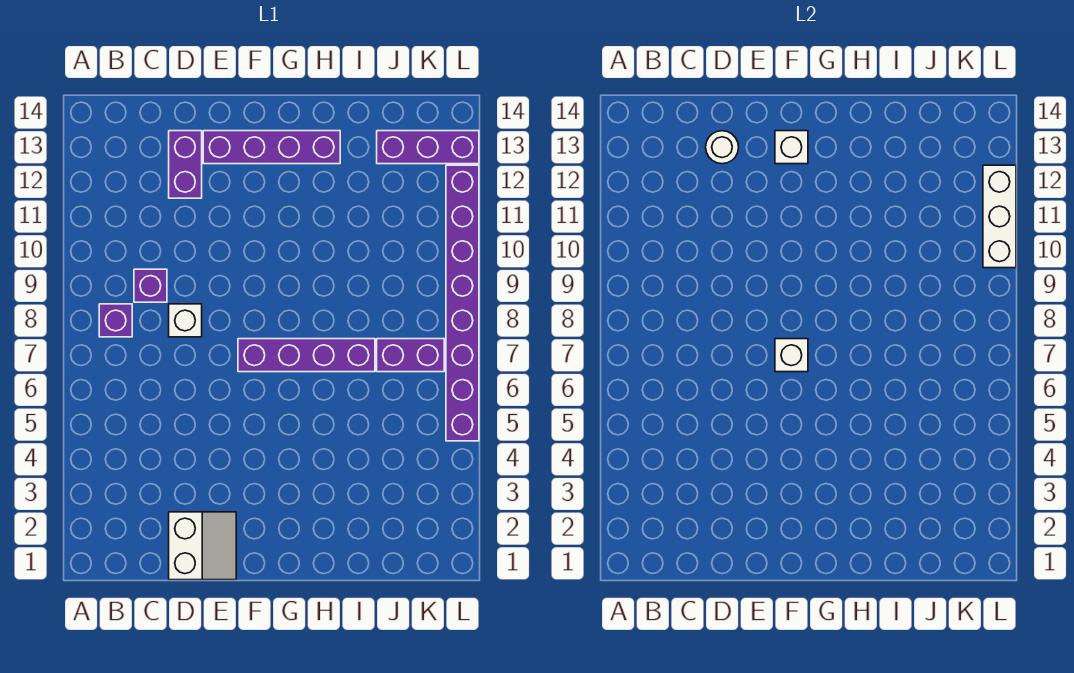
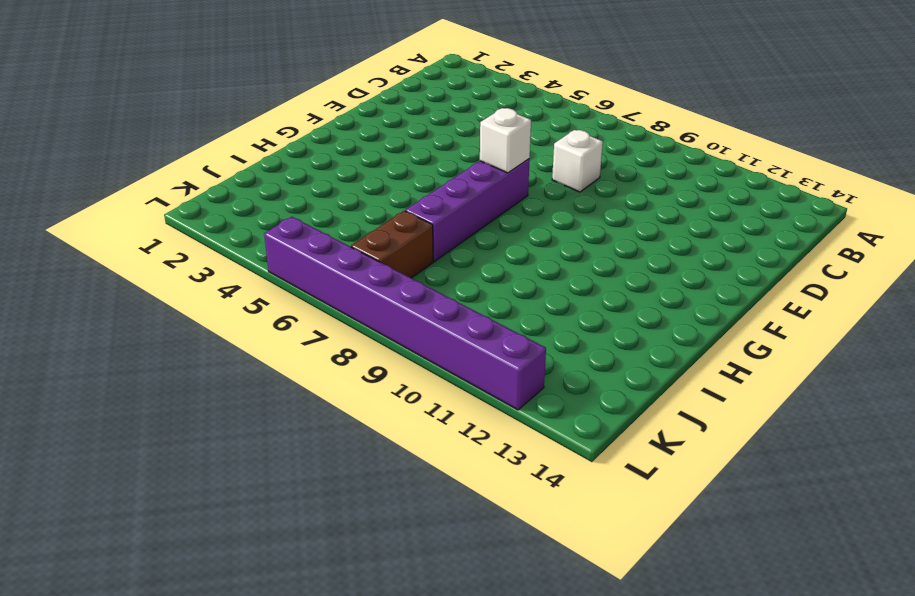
brown 1x2 brick [351,211,433,278] -> purple 1x2 brick [377,339,444,372]
none -> purple 1x1 brick [99,304,132,337]
none -> purple 1x1 brick [134,269,167,302]
none -> white 2x2 slope [169,512,236,580]

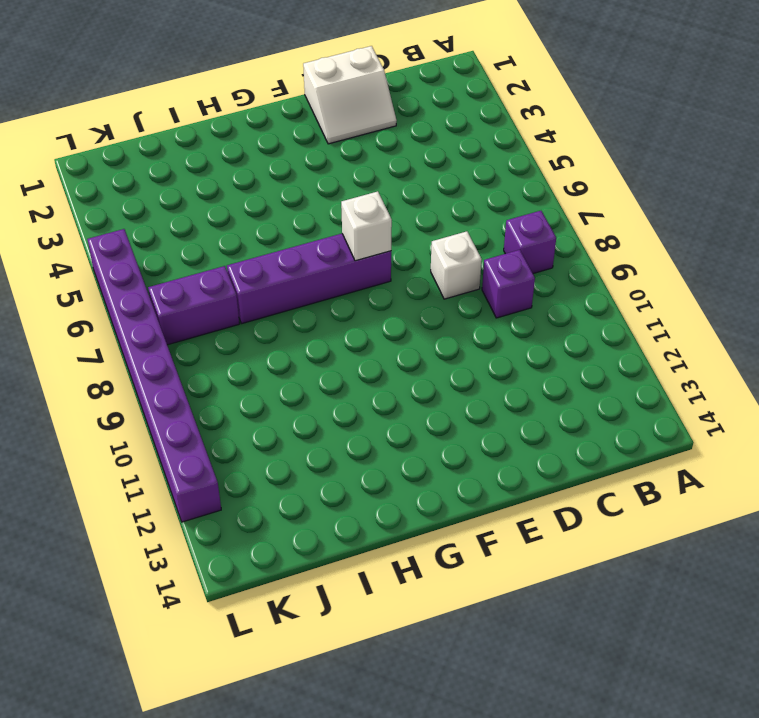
white 2x2 slope [303,46,397,144] -> white 2x2 slope turned to [169,512,236,580]
none -> purple 1x2 brick [169,131,202,198]
none -> purple 1x4 brick [203,131,340,164]
none -> purple 1x3 brick [377,131,479,164]

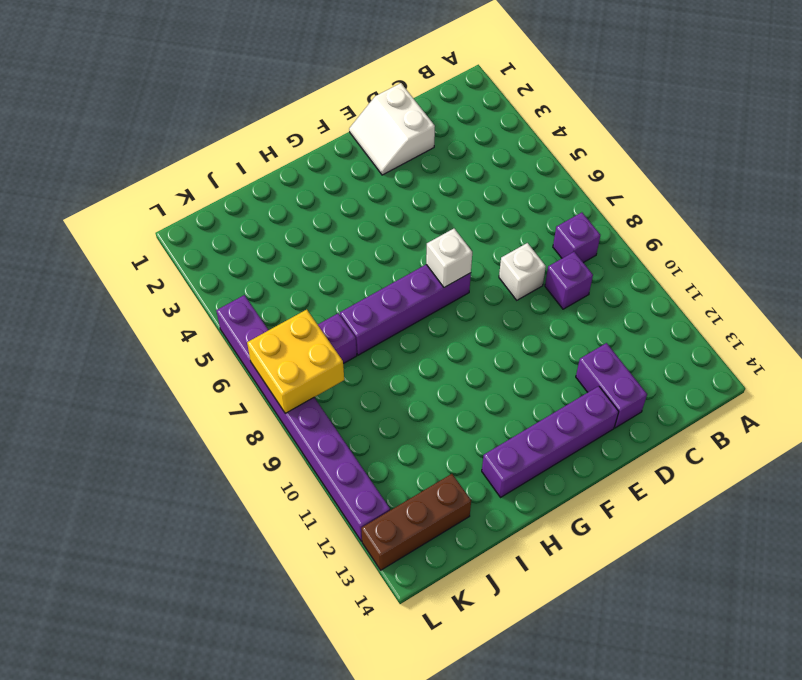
brown 1x3 brick [361,474,471,570] -> purple 1x3 brick [377,131,479,164]
yellow 2x2 brick [247,310,344,414] -> none
none -> white 1x1 round brick [706,131,739,164]
none -> white 1x1 brick [775,131,808,164]
none -> white 1x3 brick [983,165,1016,268]

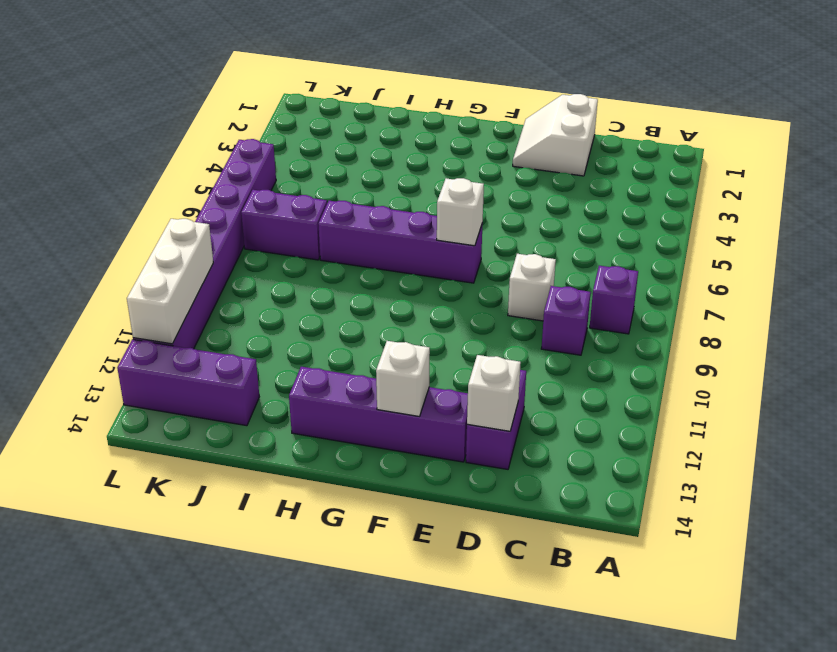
white 1x1 brick [467,355,521,431] -> white 1x1 round brick [706,131,739,164]

